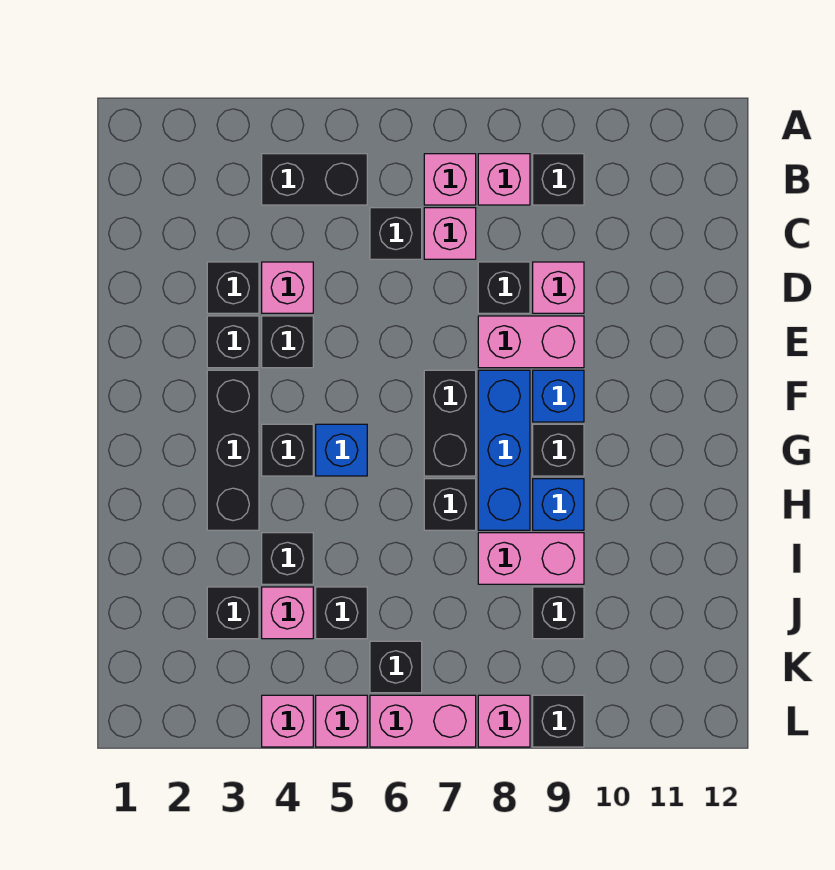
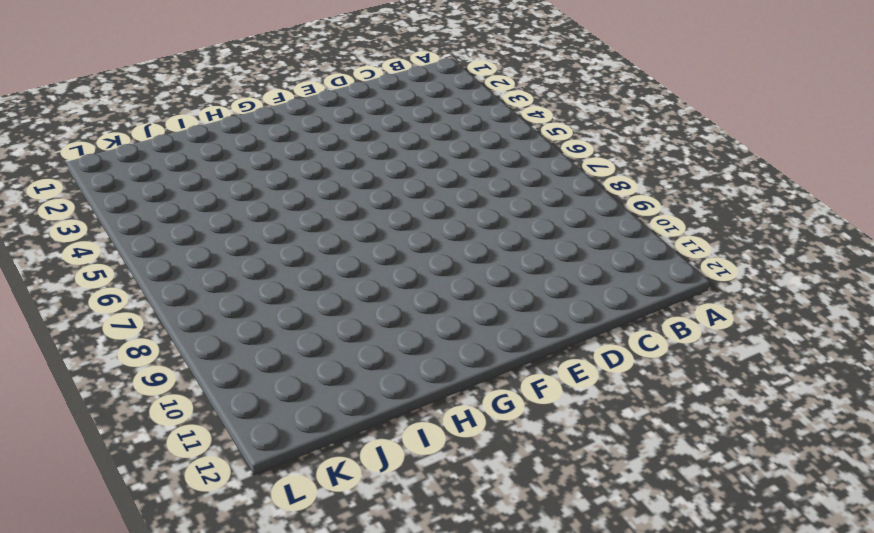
none -> black 1x2 brick [262,154,367,205]
none -> pink 1x1 brick [424,154,476,205]
none -> pink 1x1 brick [478,154,530,205]
none -> black 1x1 brick [533,154,584,205]

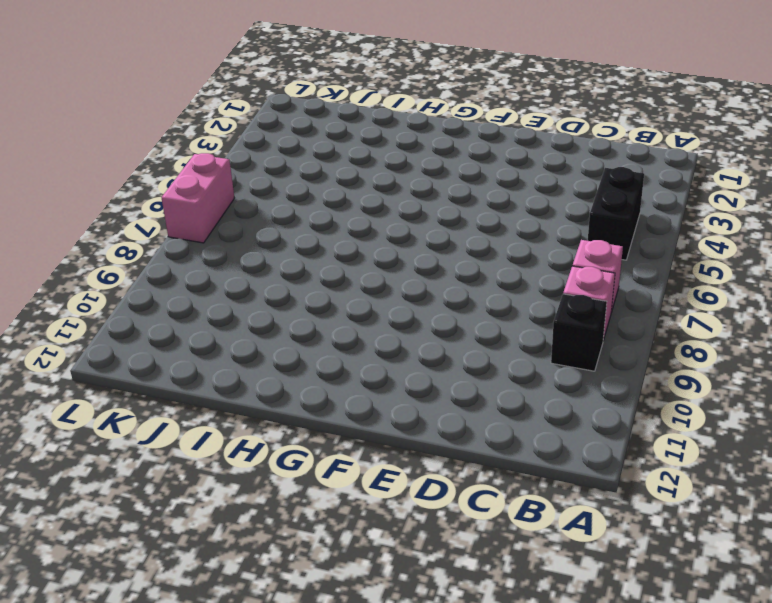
none -> black 1x1 brick [370,208,422,259]
none -> pink 1x1 brick [424,208,476,259]
none -> black 1x1 brick [207,262,259,313]
none -> pink 1x1 brick [262,262,313,313]

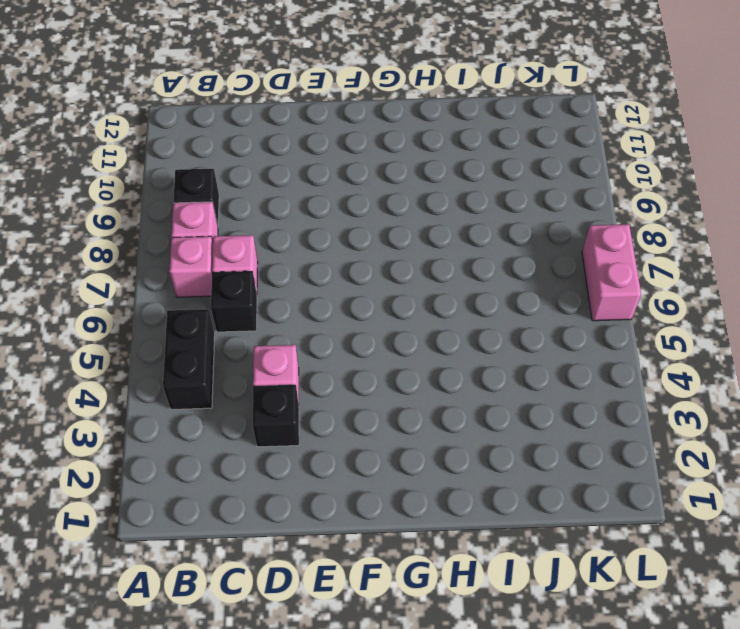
none -> black 1x1 brick [478,262,530,313]
none -> pink 1x1 brick [533,262,584,313]
none -> black 1x1 brick [207,316,259,368]
none -> black 1x1 brick [262,316,313,368]

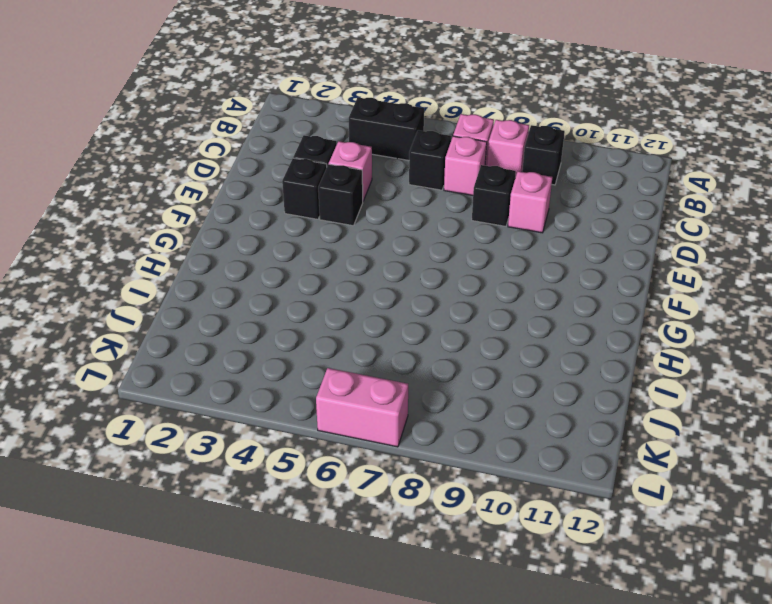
none -> pink 1x2 brick [478,316,584,368]
none -> black 1x3 brick [207,370,259,530]
none -> black 1x2 brick [424,370,476,476]
none -> blue 1x3 brick [478,370,530,530]

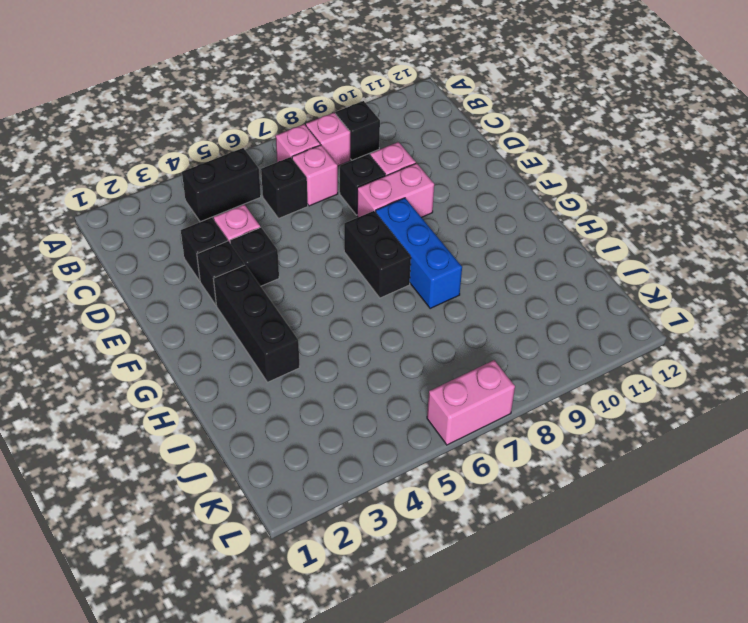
none -> blue 1x1 brick [533,370,584,422]
none -> black 1x1 brick [262,424,313,476]
none -> blue 1x1 brick [316,424,367,476]
none -> black 1x1 brick [533,424,584,476]

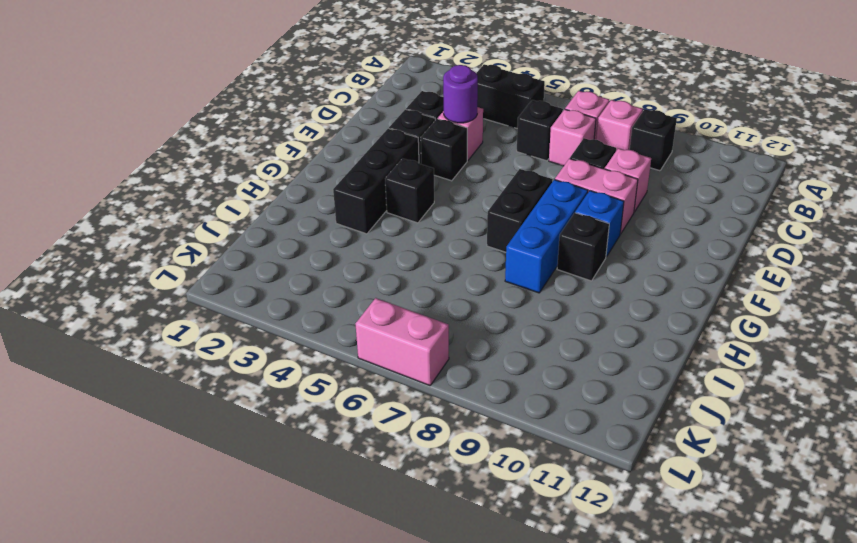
purple 1x1 round brick [443,65,478,123] -> none
none -> blue 1x1 brick [316,424,367,476]
none -> black 1x1 brick [424,479,476,530]
none -> blue 1x1 brick [533,479,584,530]
none -> black 1x1 brick [262,533,313,584]

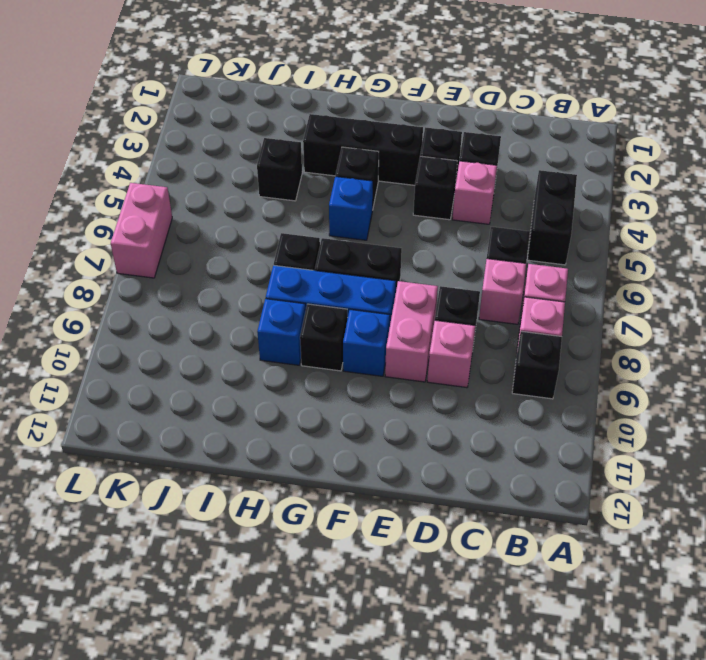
none -> pink 1x2 brick [478,533,584,584]
none -> black 1x1 brick [207,587,259,639]
none -> pink 1x1 brick [262,587,313,639]
none -> black 1x1 brick [316,587,367,639]

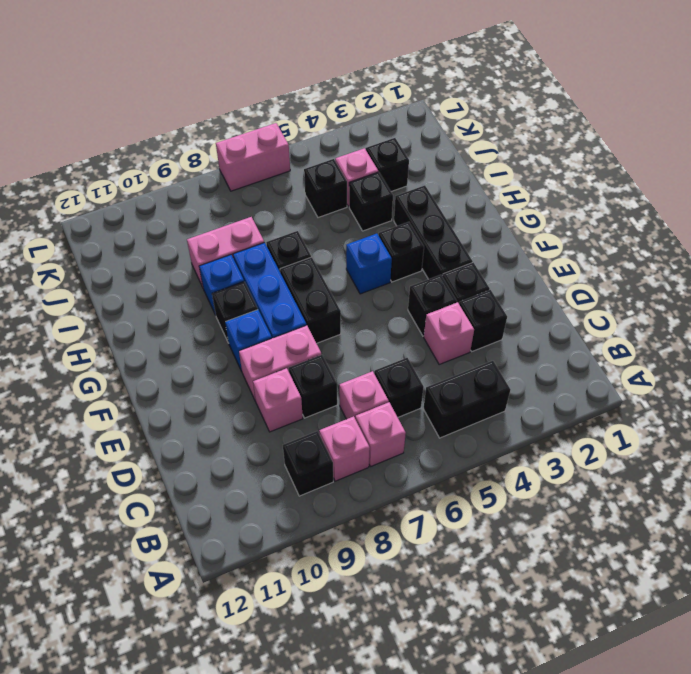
none -> black 1x1 brick [533,587,584,639]
none -> black 1x1 brick [370,641,422,693]
none -> pink 1x1 brick [262,695,313,747]
none -> pink 1x1 brick [316,695,367,747]

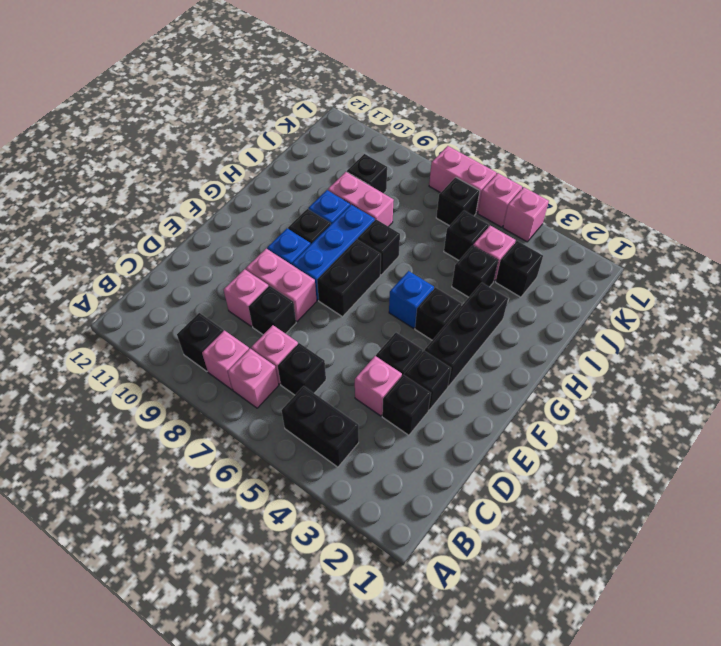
none -> pink 1x1 brick [478,695,530,747]
none -> black 1x1 brick [533,695,584,747]

